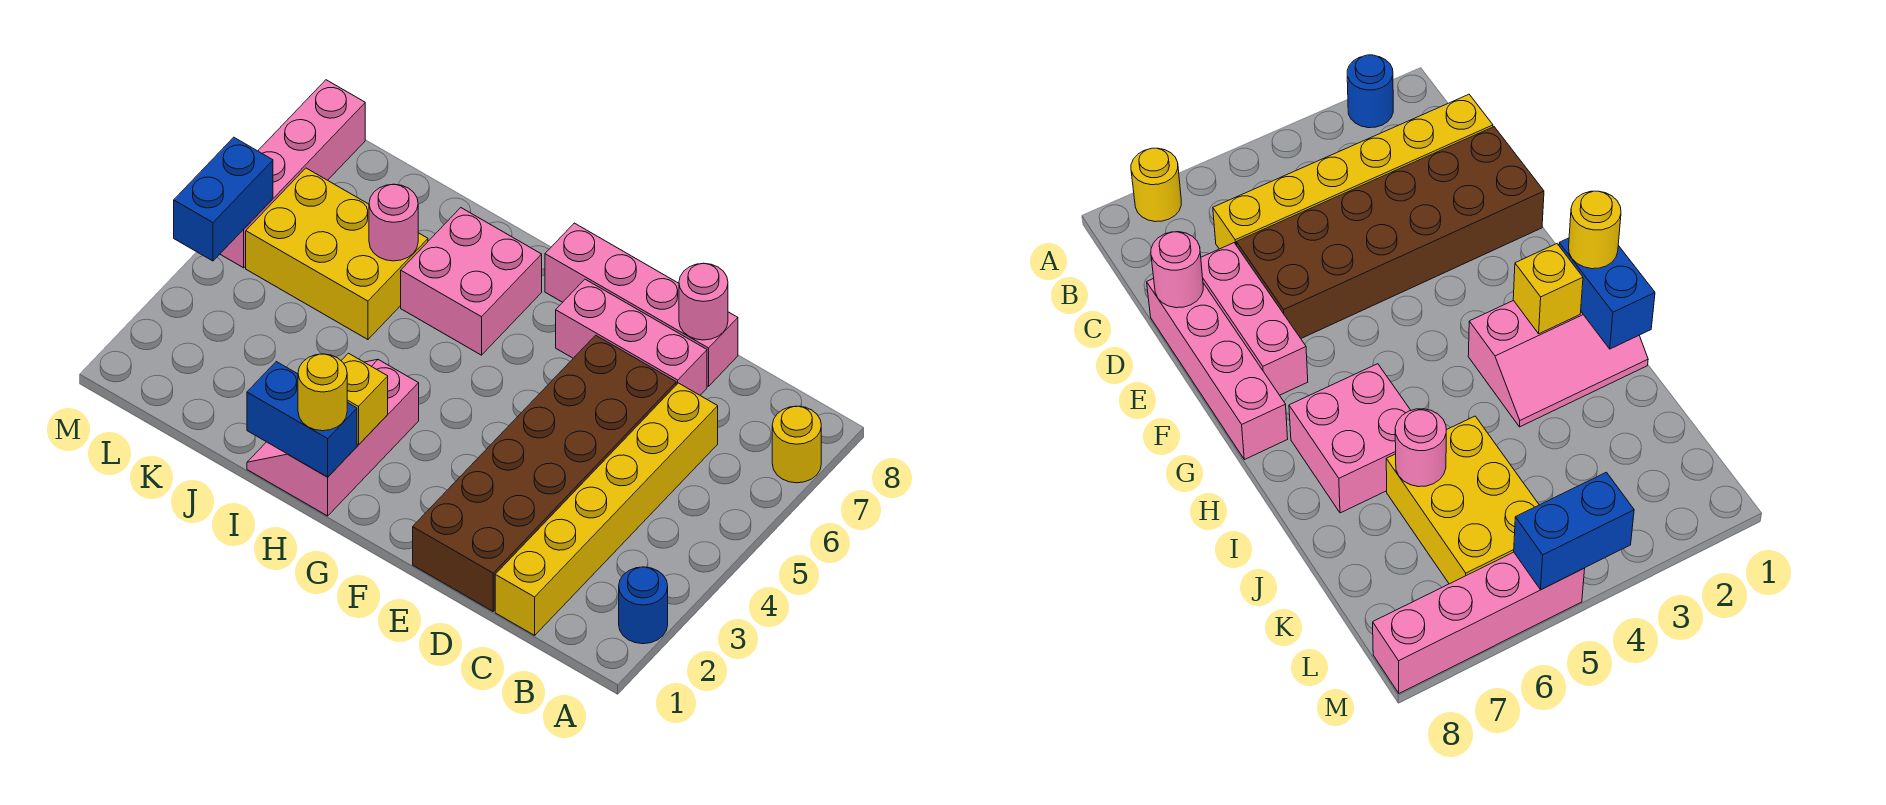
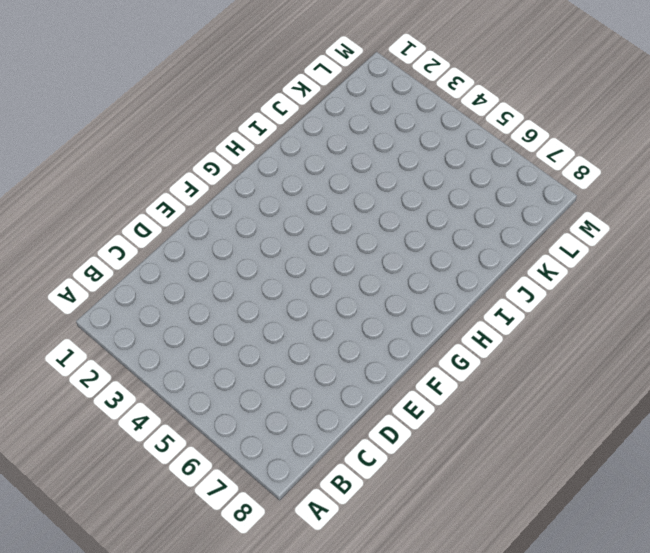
none -> blue 1x1 round brick [619,567,668,644]
none -> yellow 1x1 round brick [772,406,821,483]
none -> yellow 1x6 brick [495,383,718,635]

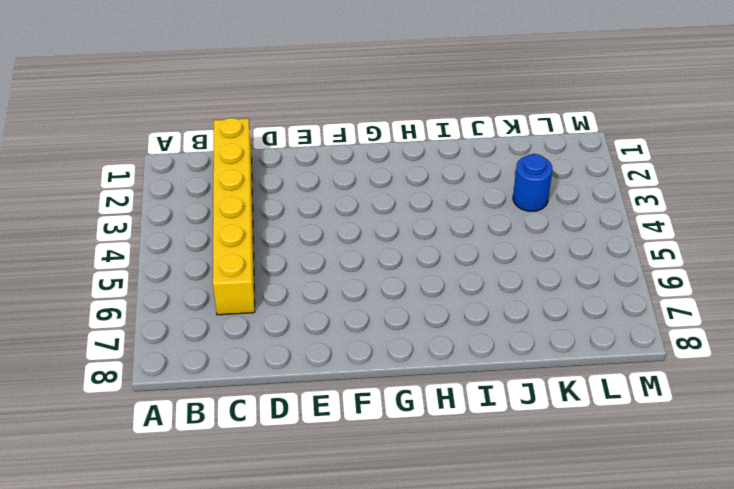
blue 1x1 round brick [513,154,552,211] -> blue 1x1 round brick moved to [619,567,668,644]
none -> yellow 1x1 round brick [772,406,821,483]
none -> brown 2x6 brick [413,335,676,611]
none -> pink 1x3 brick [556,279,707,395]

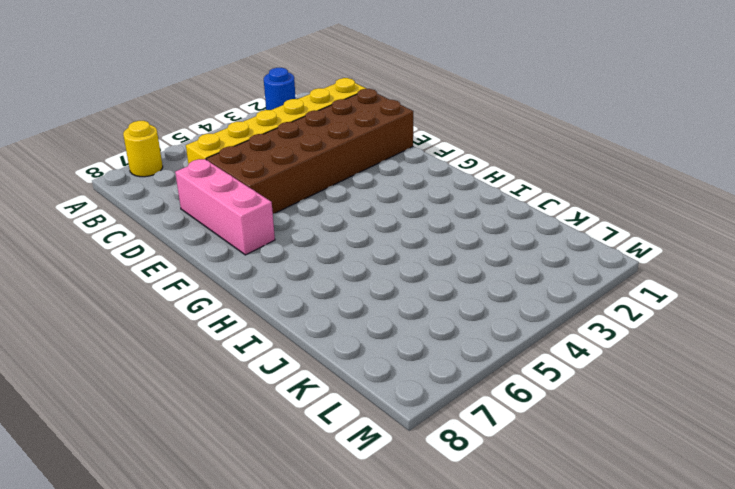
none -> pink 1x4 brick [545,223,738,386]
none -> pink 2x3 slope [247,359,419,516]
none -> pink 2x2 brick [401,208,542,355]

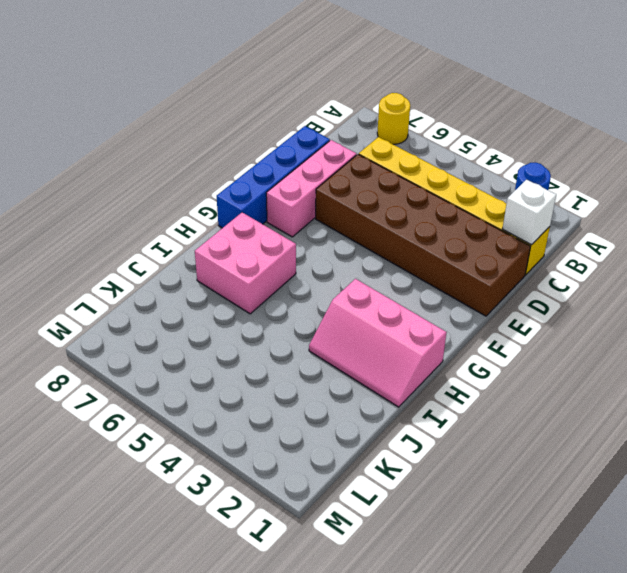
white 1x1 brick [502,180,556,245] -> none
blue 1x4 brick [217,126,330,228] -> pink 1x4 brick [545,223,738,386]
none -> yellow 2x3 brick [246,168,428,339]
none -> pink 1x4 brick [220,80,365,268]
none -> pink 1x1 round brick [679,263,728,340]

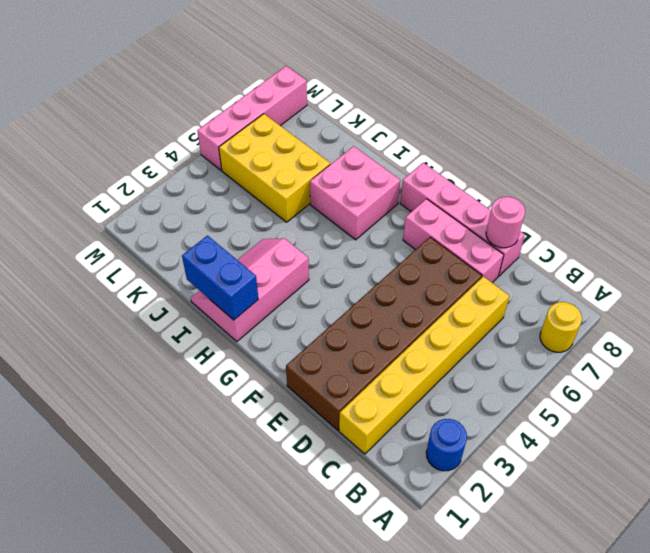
none -> yellow 1x1 brick [341,353,388,445]
none -> pink 1x1 round brick [369,184,418,261]
none -> blue 1x2 brick [174,137,273,261]

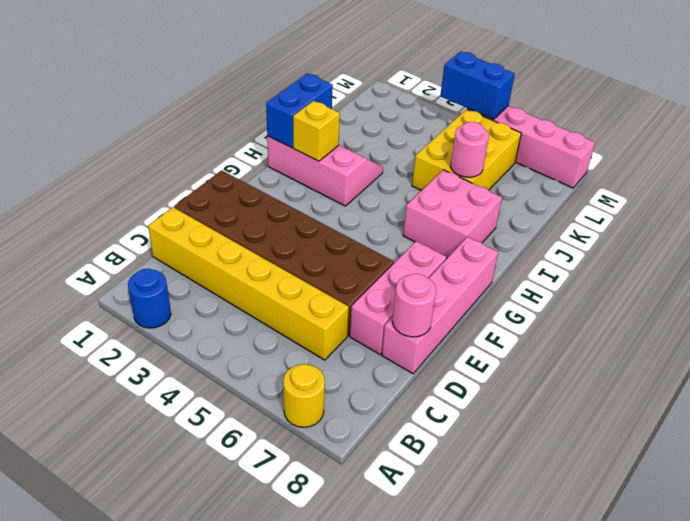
none -> yellow 1x1 round brick [298,354,347,431]

